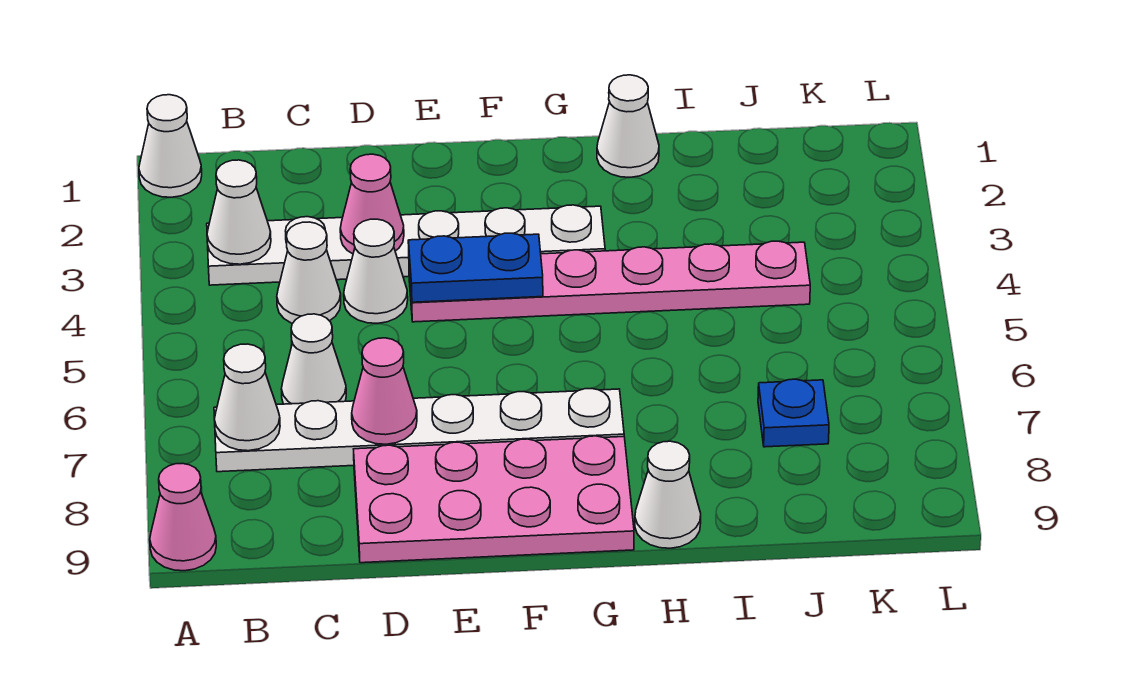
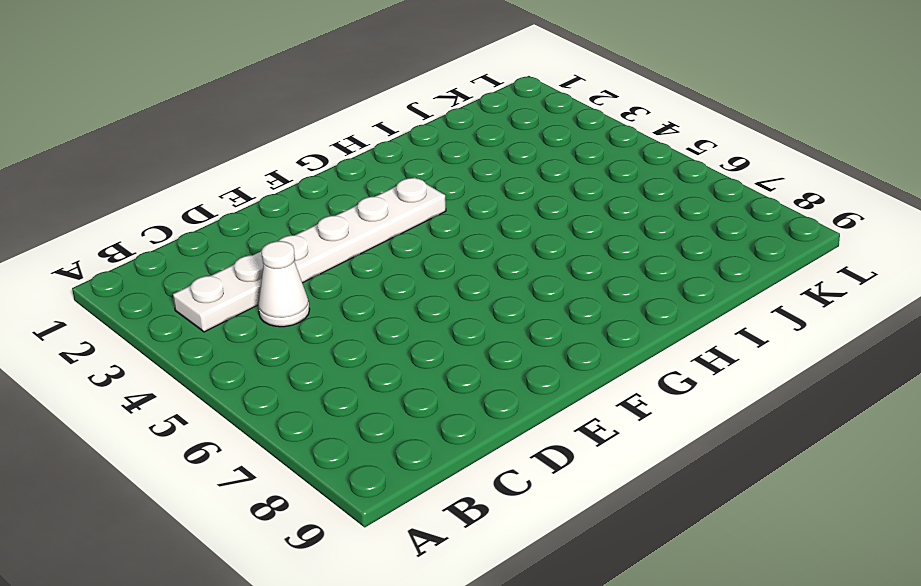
none -> white 1x1 cone [139,95,202,197]
none -> pink 1x1 cone [150,463,216,571]
none -> white 1x6 plate [214,388,624,472]

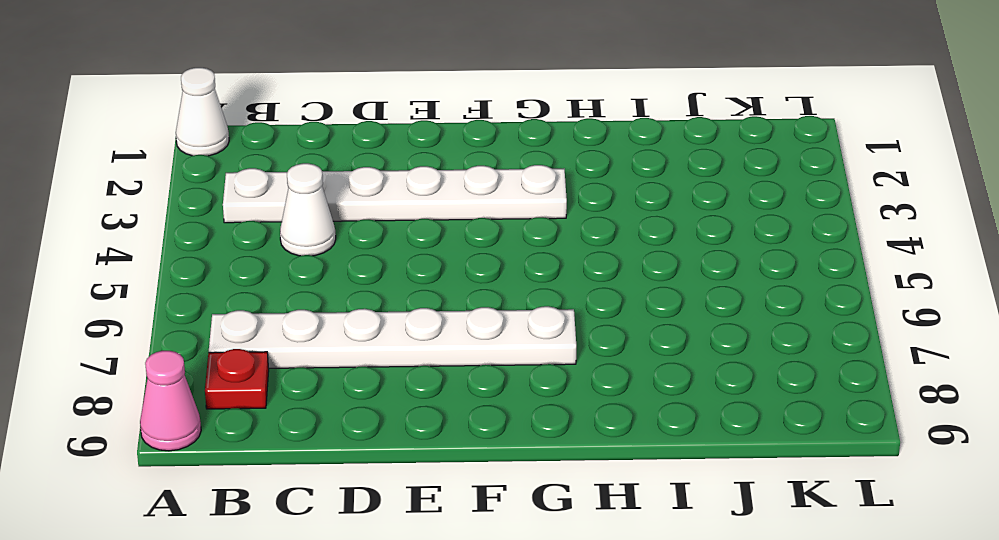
red 1x1 plate [205,349,269,409] -> none
none -> white 1x1 cone [282,314,346,404]
none -> white 1x1 cone [344,219,408,323]
none -> pink 2x4 plate [354,436,634,563]

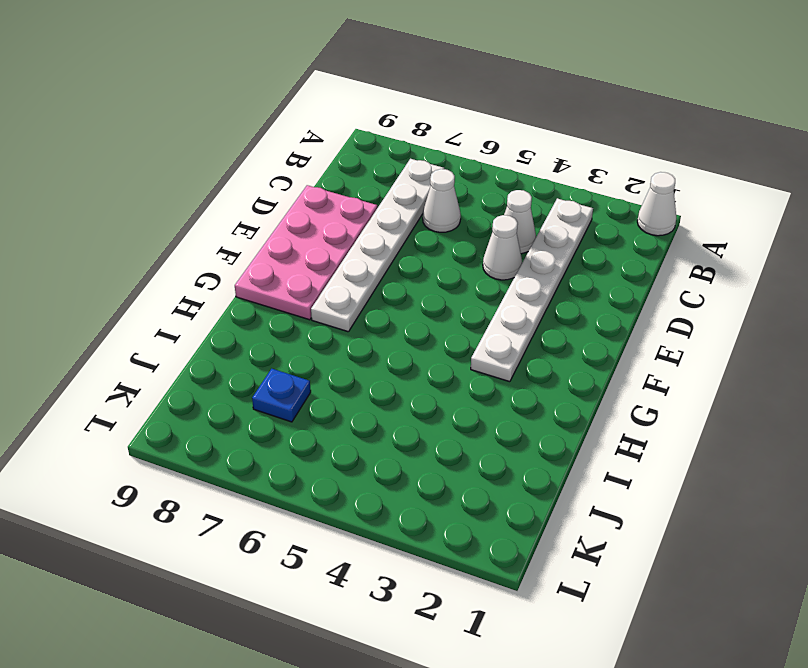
none -> pink 1x1 cone [150,463,216,571]
none -> pink 1x6 plate [409,241,810,322]
none -> white 1x1 cone [597,75,659,177]

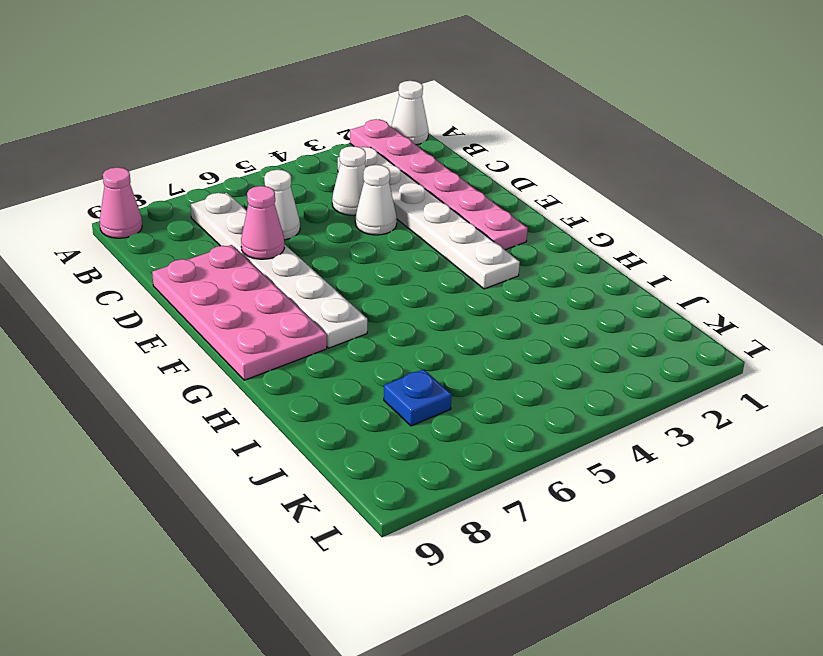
pink 1x6 plate [350,119,528,250] -> pink 1x6 plate moved to [409,241,810,322]
none -> white 1x1 cone [597,75,659,177]
none -> white 1x1 cone [635,441,701,548]
none -> white 1x1 cone [207,160,271,264]

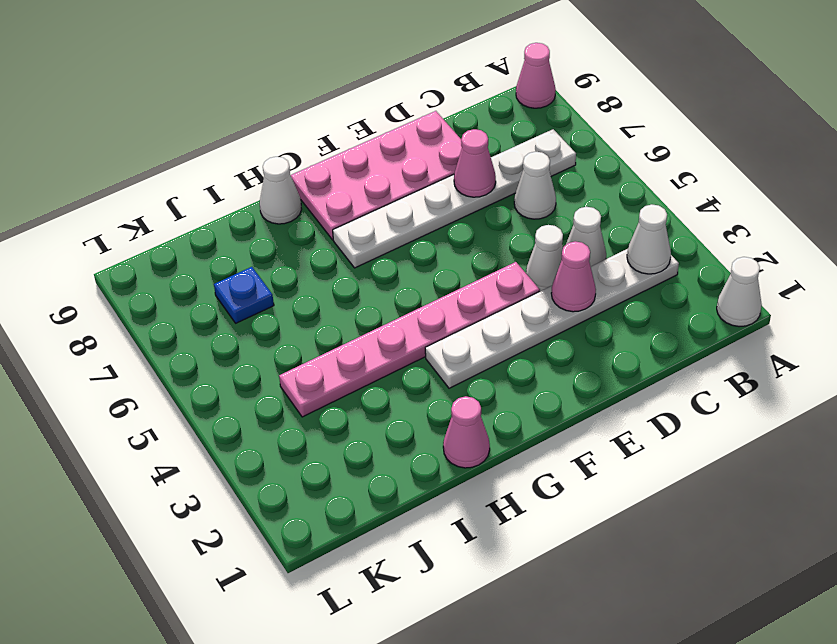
pink 1x1 cone [443,396,490,468] -> white 1x1 cone [597,75,659,177]
none -> white 1x1 cone [214,344,280,451]
none -> blue 1x2 plate [408,233,543,302]

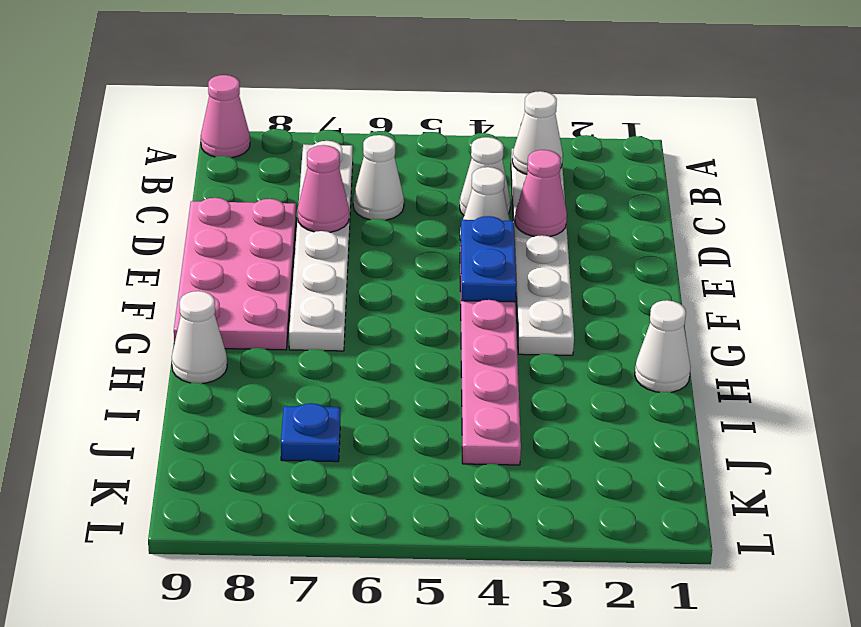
none -> white 1x1 cone [139,95,202,197]
none -> white 1x1 cone [214,344,280,451]

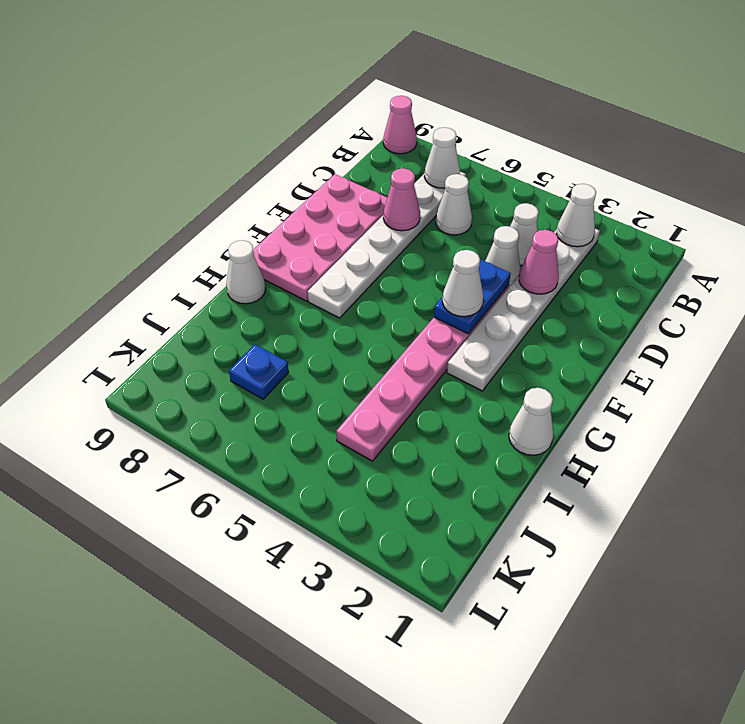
white 1x1 cone [442,250,483,317] -> white 1x1 cone moved to [139,95,202,197]

